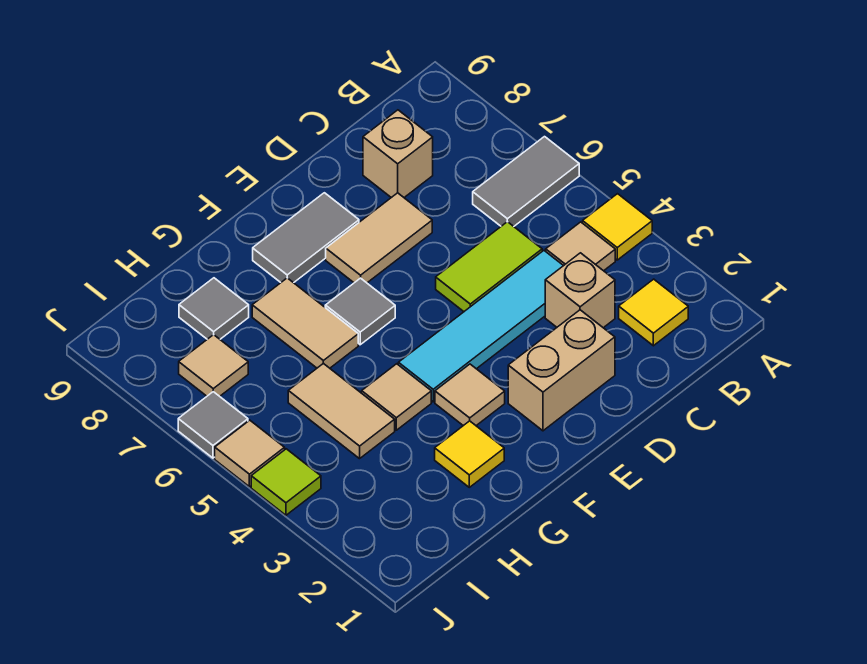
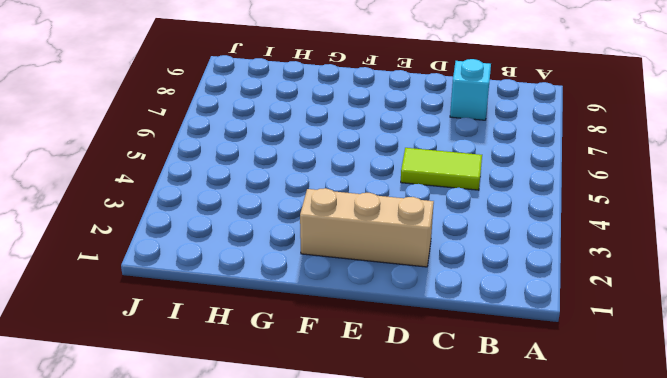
cyan 1x1 brick [450,59,491,120] -> tan 1x1 brick [363,110,433,198]
tan 1x3 brick [300,188,434,267] -> tan 1x2 brick [508,310,615,431]
none -> yellow 1x1 tile [583,194,652,260]
none -> grey 1x2 tile [473,137,579,226]
none -> yellow 1x1 tile [619,279,688,346]

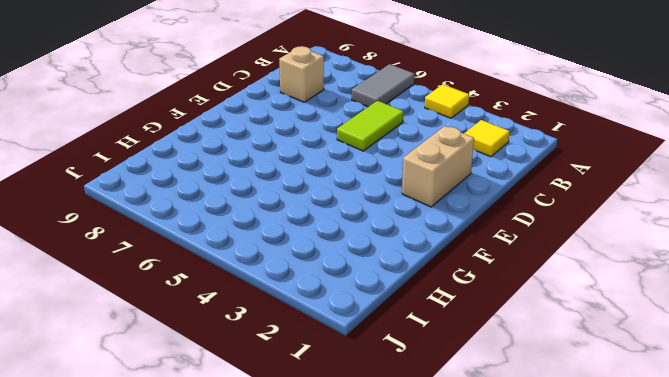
none -> tan 1x1 tile [546,222,615,271]
none -> tan 1x1 brick [545,253,615,328]
none -> cyan 1x4 tile [398,251,563,402]

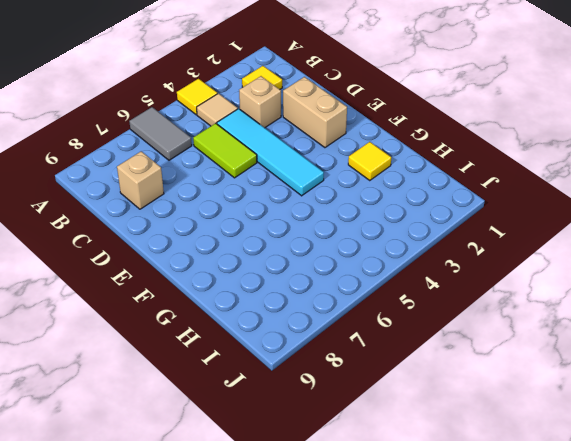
none -> tan 1x2 tile [326,193,432,283]
none -> grey 1x2 tile [253,193,359,283]
none -> tan 1x1 tile [435,364,505,426]

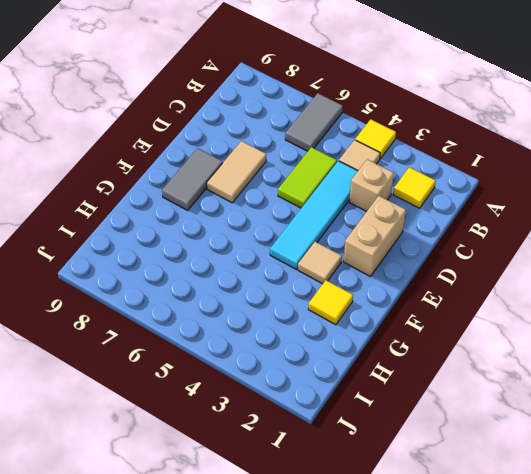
none -> tan 1x1 brick [363,110,433,198]
none -> grey 1x1 tile [325,278,395,345]
none -> tan 1x1 tile [362,364,431,430]

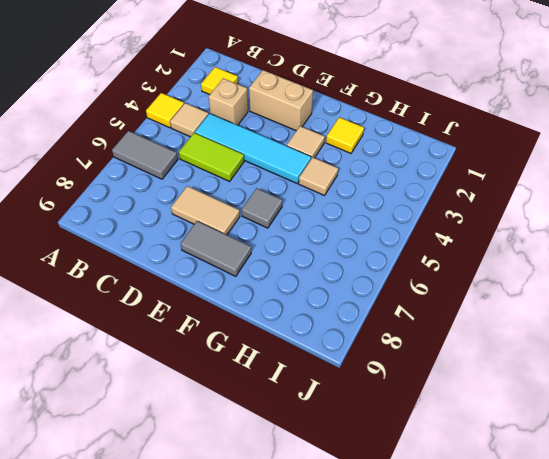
none -> tan 1x1 brick [363,110,433,198]
none -> tan 1x2 tile [252,278,358,368]
none -> tan 1x2 tile [288,363,395,459]

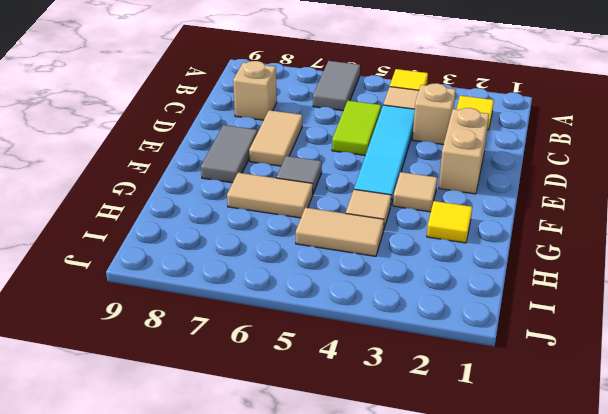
none -> grey 1x1 tile [179,278,249,339]
none -> tan 1x1 tile [179,335,248,396]
none -> lime 1x1 tile [251,449,321,515]

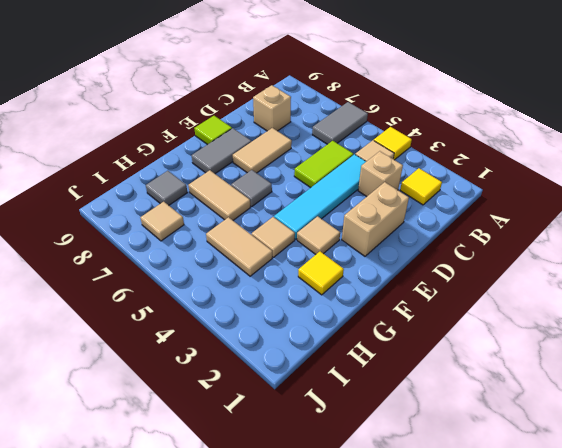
lime 1x1 tile [194,116,232,145] -> lime 1x1 tile moved to [251,449,321,515]
none -> tan 1x1 tile [215,420,285,487]
none -> grey 1x1 tile [178,392,248,458]

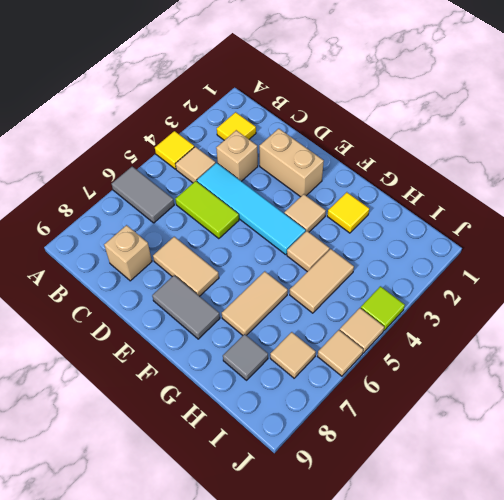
tan 1x1 tile [318,330,363,376] -> grey 1x1 tile [178,392,248,458]
none -> grey 1x1 tile [325,278,395,345]

